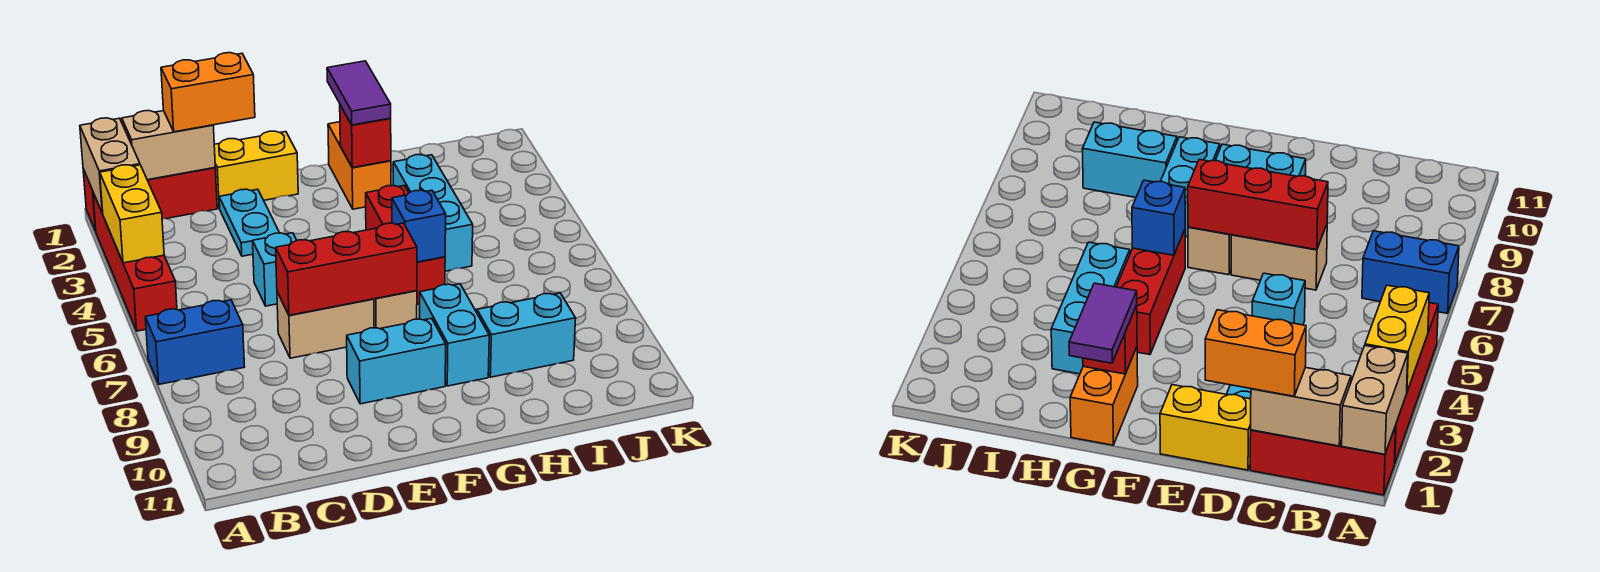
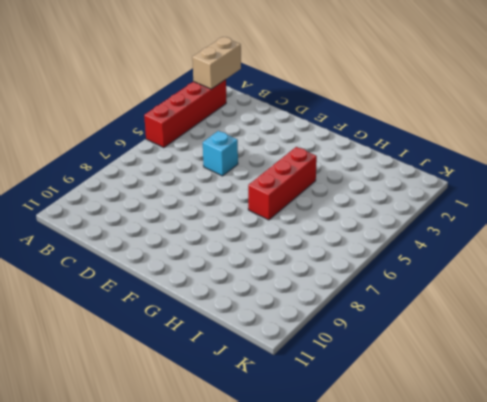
none -> red 1x3 brick [83,168,217,231]
none -> blue 1x2 brick [145,300,244,384]
none -> yellow 1x2 brick [214,131,298,208]

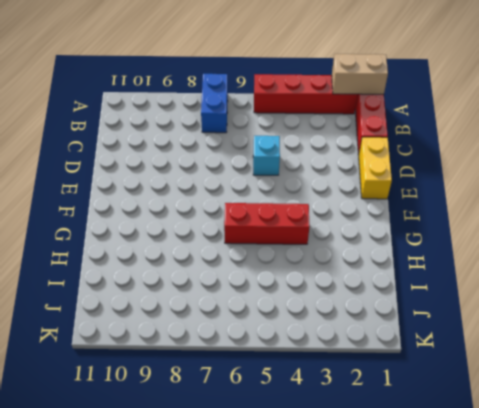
none -> cyan 1x2 plate [219,189,279,256]
none -> tan 1x2 brick [277,292,374,358]
none -> cyan 1x2 brick [347,318,446,404]

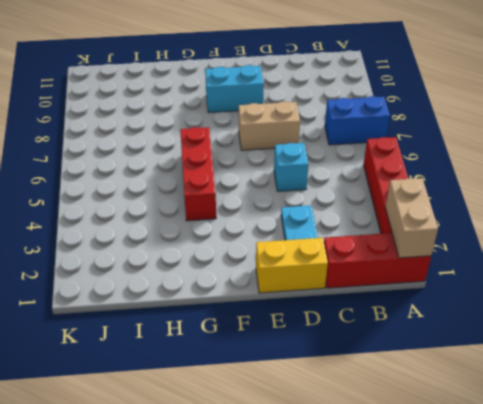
none -> tan 1x1 brick [374,291,417,329]
none -> orange 1x2 brick [328,122,391,209]
none -> cyan 1x2 brick [419,284,489,386]

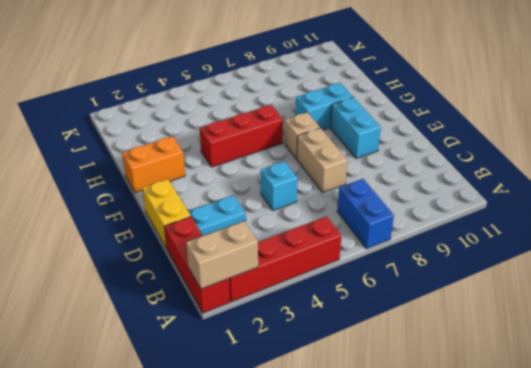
none -> cyan 1x3 brick [393,155,473,271]
none -> cyan 1x2 brick [477,293,576,377]
none -> yellow 1x2 brick [100,165,164,263]

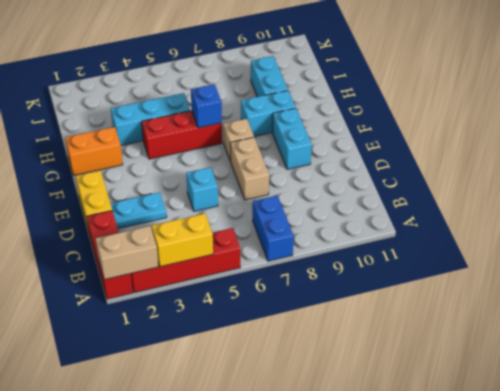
none -> tan 1x2 brick [122,111,215,180]
none -> red 1x3 brick [276,223,417,315]
none -> red 1x1 brick [340,105,391,168]

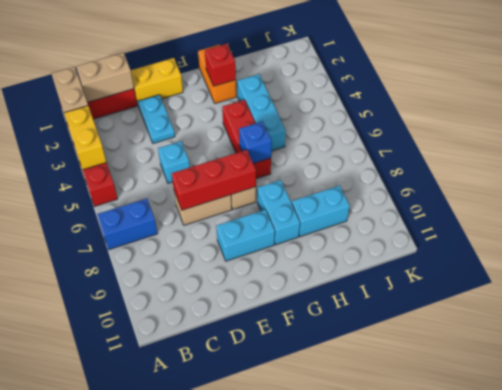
none -> orange 1x2 brick [161,53,255,132]
none -> purple 1x2 tile [327,61,391,125]

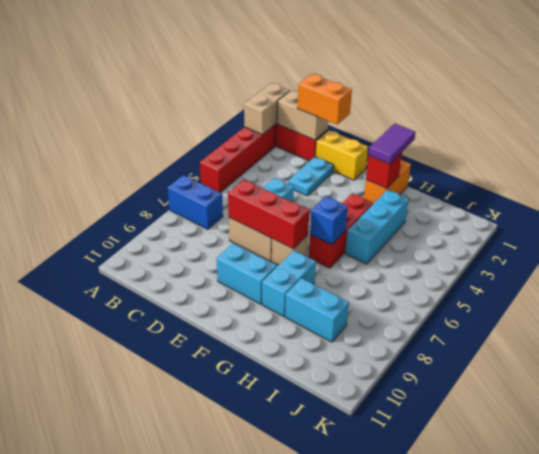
none -> yellow 1x2 brick [100,165,164,263]

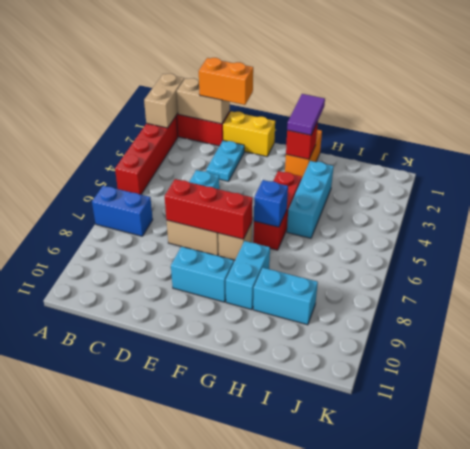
none -> yellow 1x2 brick [100,165,164,263]

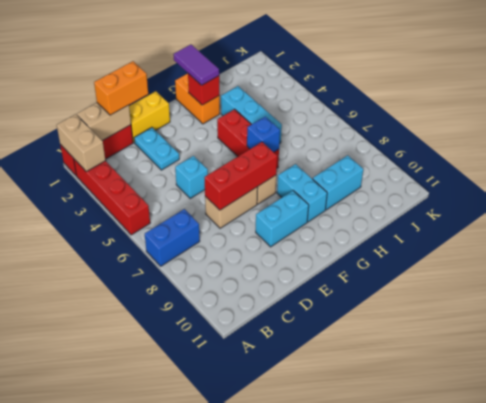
none -> yellow 1x2 brick [100,165,164,263]

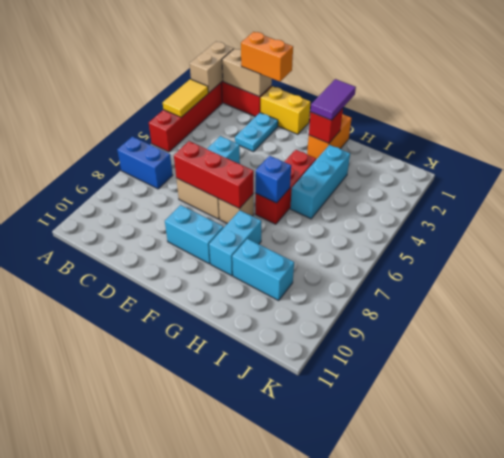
yellow 1x2 tile [163,79,208,117] -> yellow 1x2 brick [100,165,164,263]

